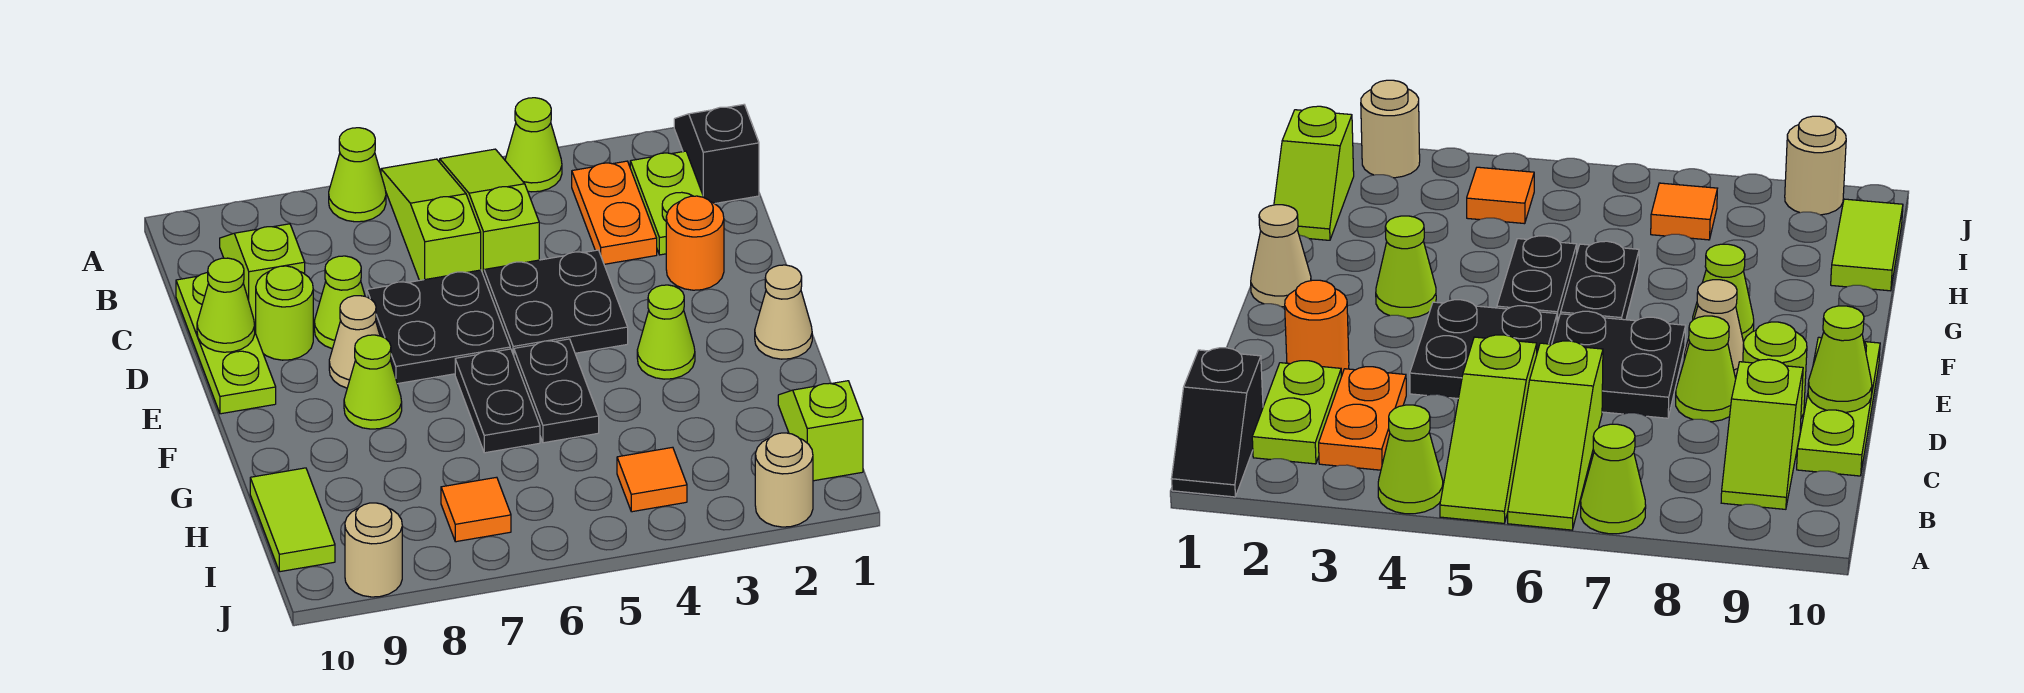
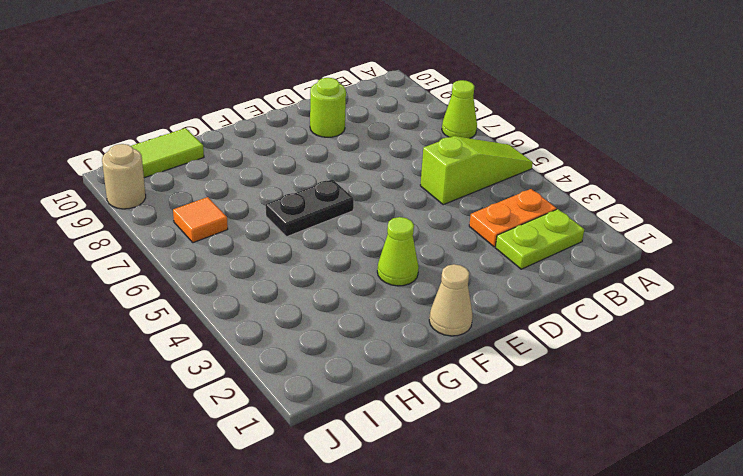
none -> black 1x2 slope [674,105,759,204]
none -> lime 1x1 cone [505,98,562,192]
none -> lime 1x3 slope [381,159,481,280]

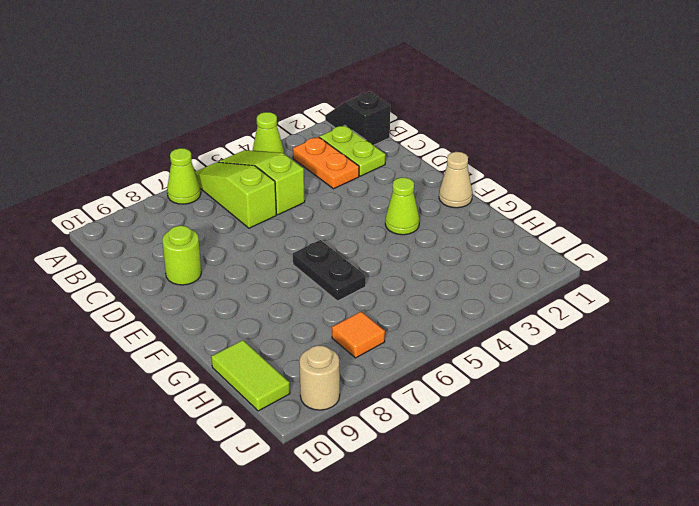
none -> lime 1x2 slope [220,224,305,324]
none -> lime 1x3 plate [176,273,276,414]
none -> orange 1x1 round brick [666,196,724,290]

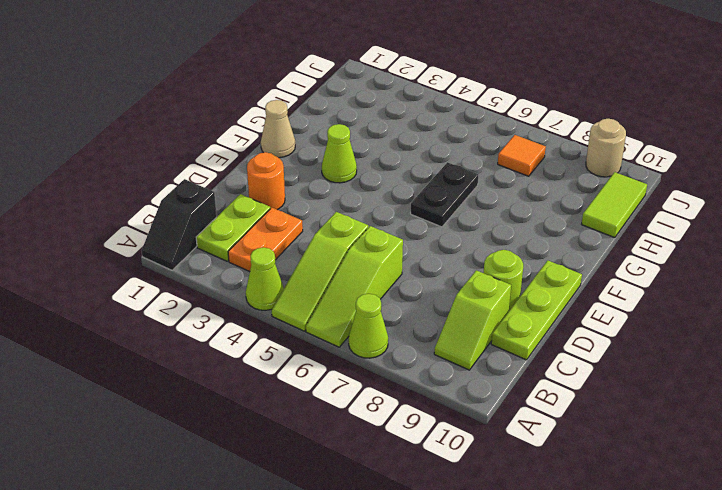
none -> black 2x2 plate [484,250,628,355]
none -> black 2x2 plate [367,270,510,384]
none -> lime 1x1 cone [314,256,365,349]

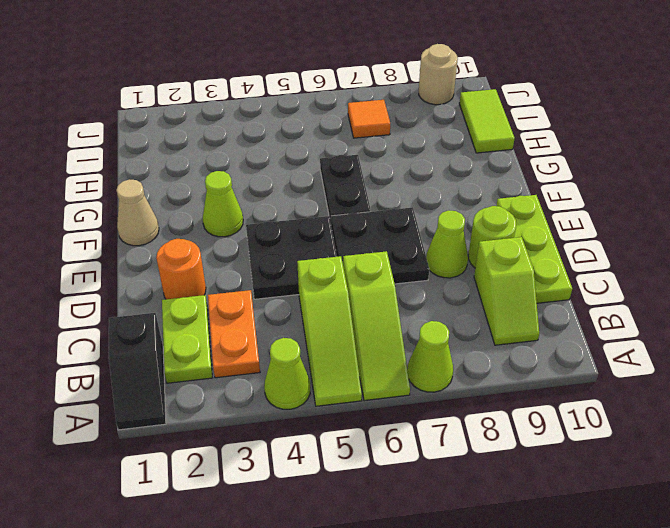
none -> tan 1x1 cone [329,296,380,388]
none -> black 1x2 plate [514,339,599,443]
none -> lime 1x1 cone [344,335,402,429]

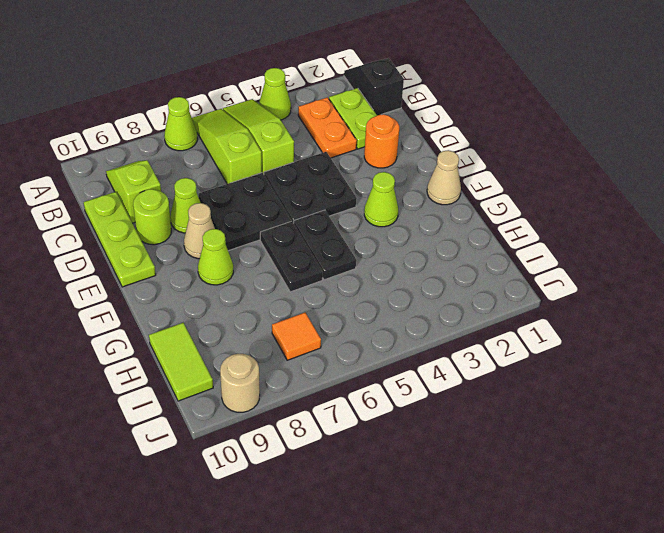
none -> lime 1x2 slope [778,381,863,481]
none -> orange 1x1 tile [617,447,687,512]
none -> tan 1x1 round brick [755,433,813,527]

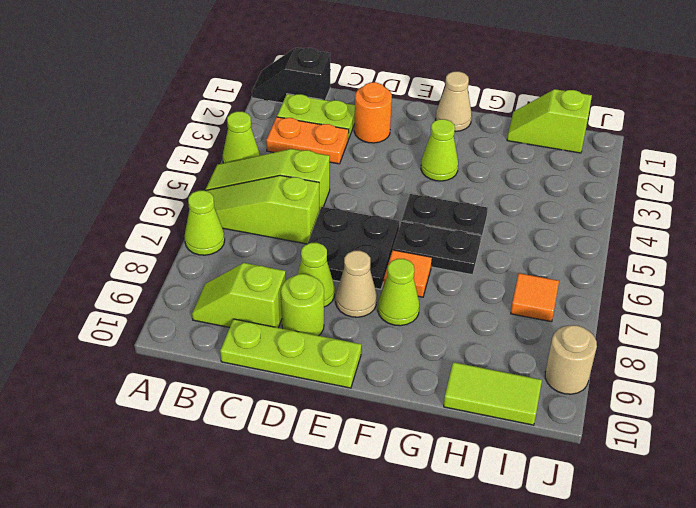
orange 1x1 tile [383,250,432,297] -> orange 1x1 tile moved to [617,447,687,512]
none -> black 2x2 plate [484,250,628,355]
none -> tan 1x1 round brick [755,433,813,527]
none -> lime 1x1 cone [197,258,255,352]

